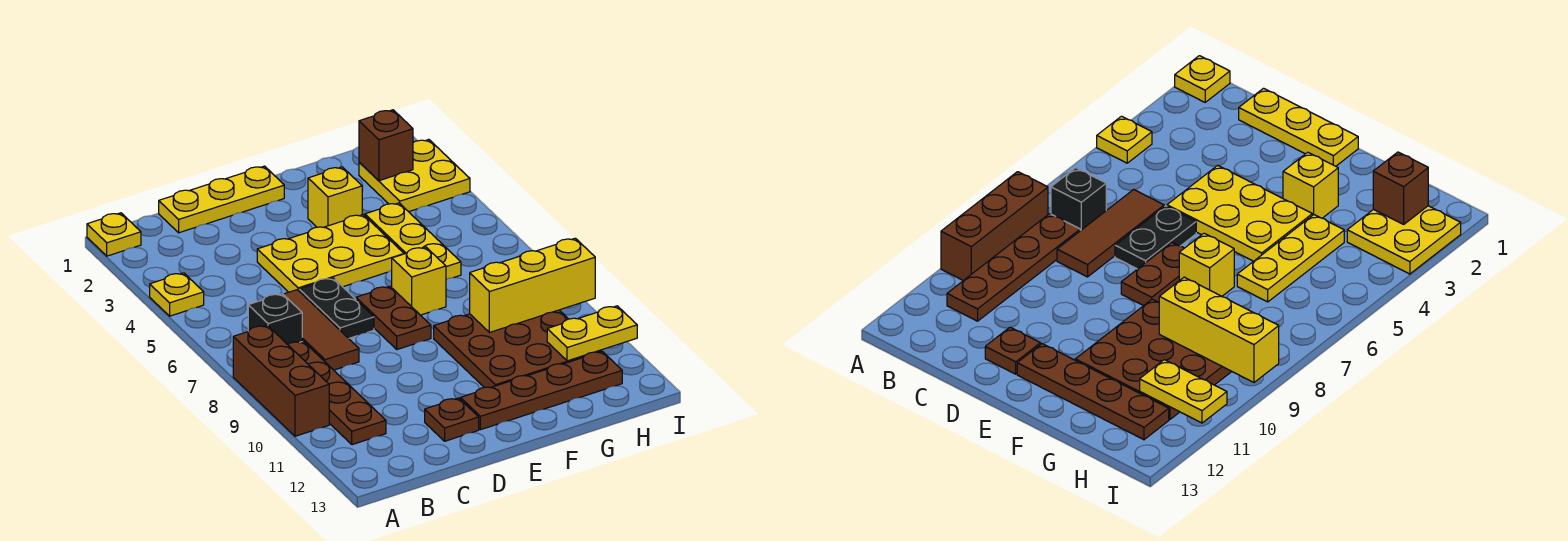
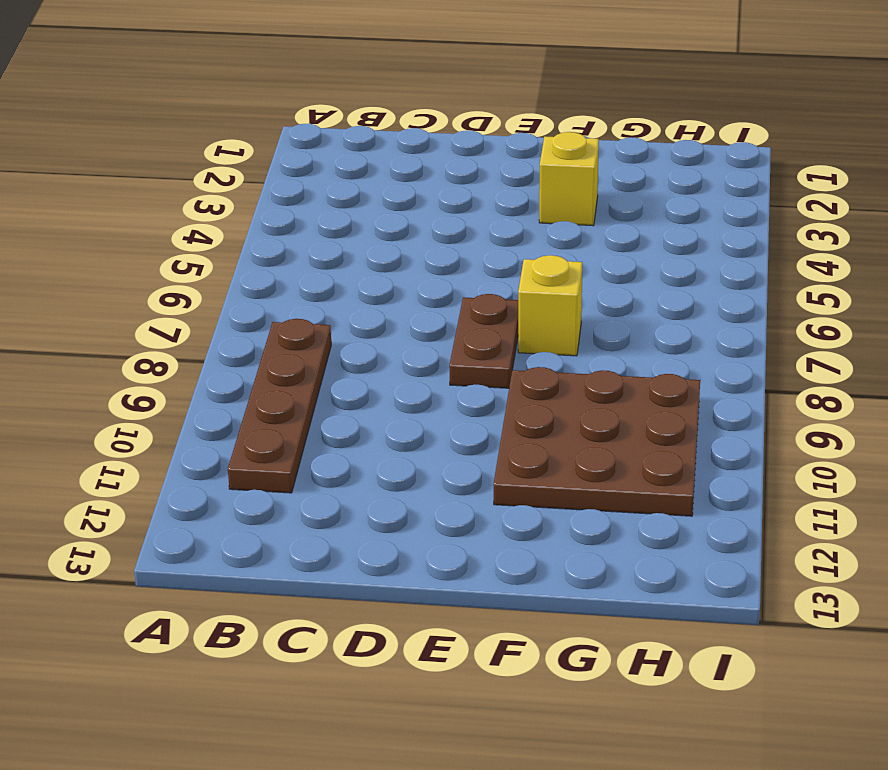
none -> yellow 1x1 plate [87,213,141,256]
none -> yellow 1x1 plate [150,273,204,316]
none -> brown 1x3 brick [233,325,329,436]

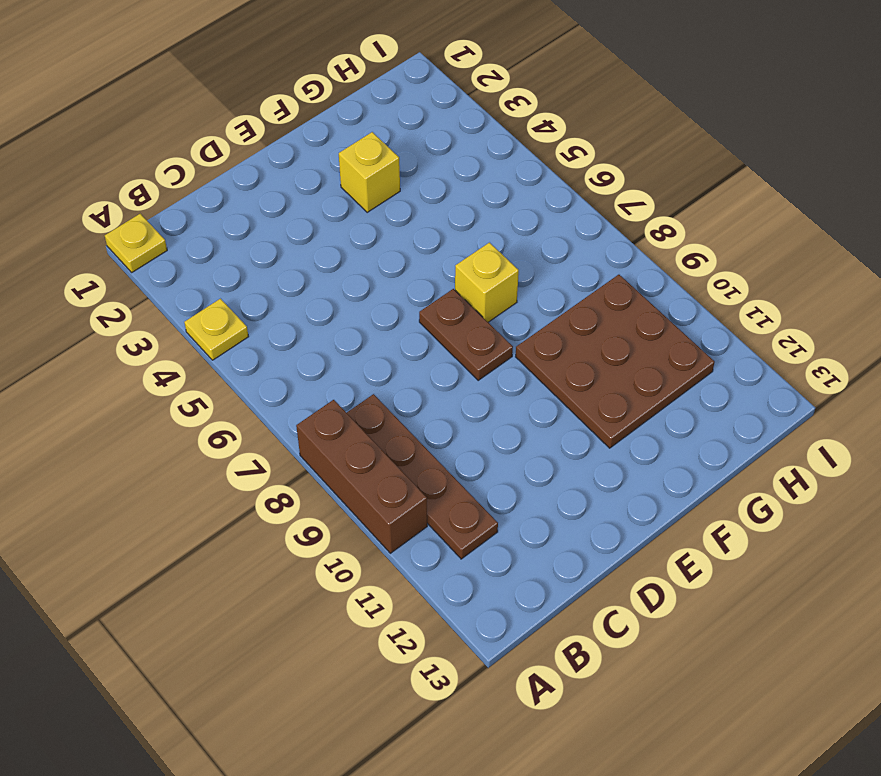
none -> black 1x1 brick [248,294,302,344]
none -> yellow 1x3 plate [159,166,284,233]
none -> brown 1x3 tile [283,290,359,370]

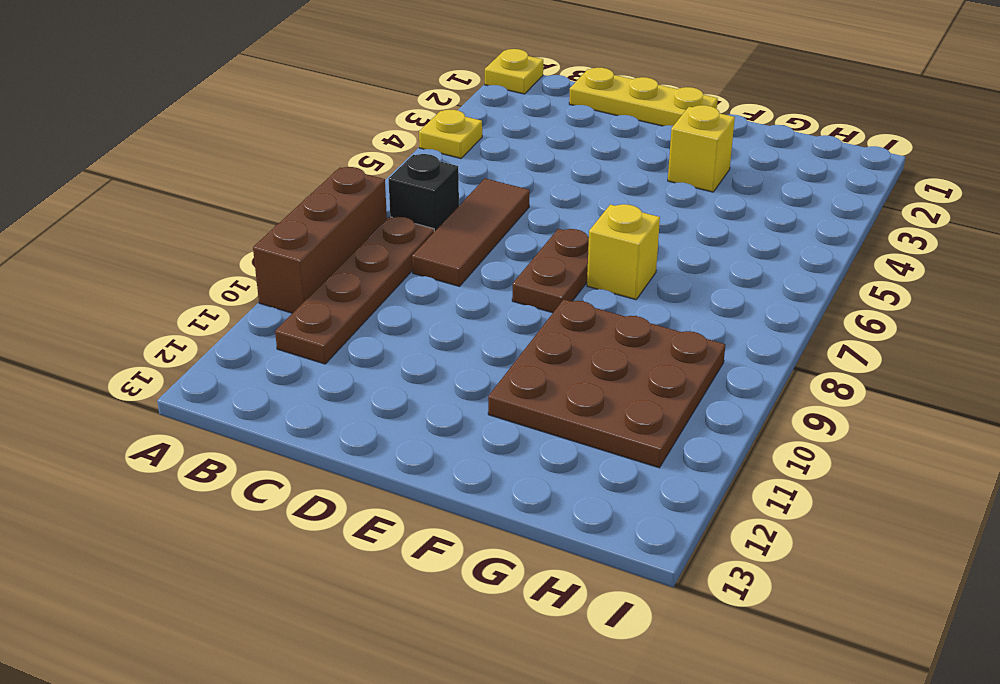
none -> yellow 2x3 plate [257,215,404,292]
none -> black 1x2 plate [299,278,374,338]
none -> brown 1x1 plate [425,398,479,441]

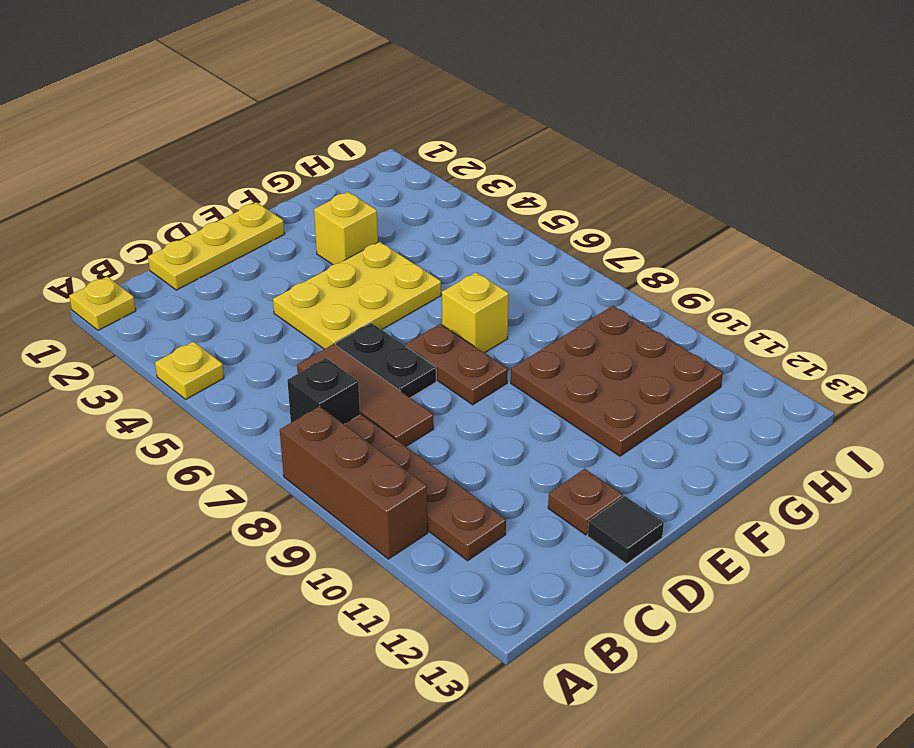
black 1x1 tile [588,496,664,564] -> none
none -> brown 1x4 plate [460,351,622,430]
none -> yellow 1x3 plate [365,203,461,279]
none -> yellow 2x2 plate [359,140,470,212]

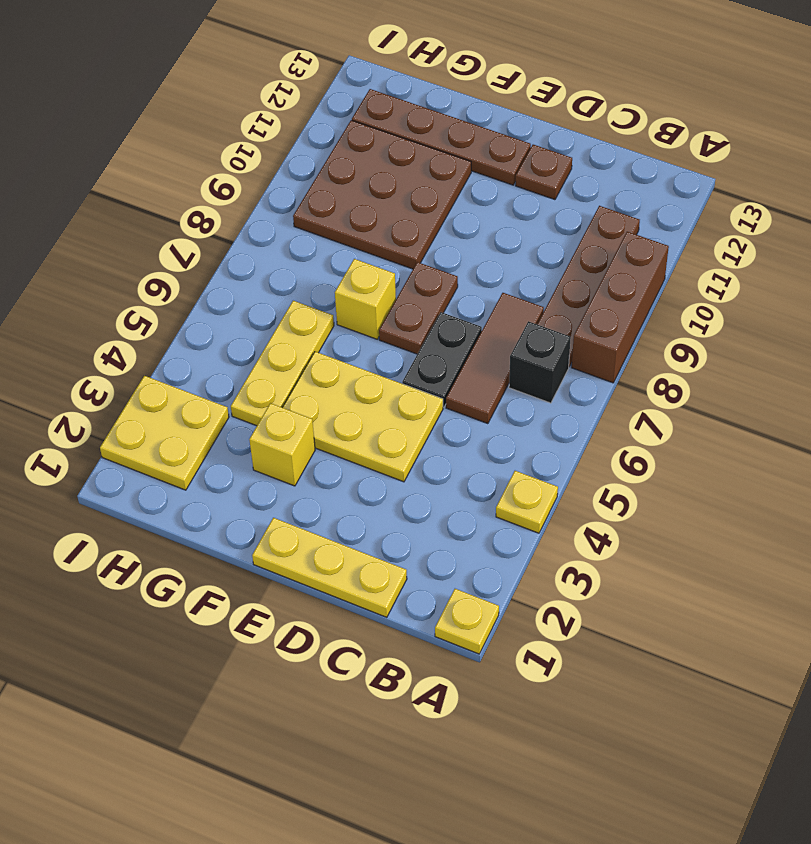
none -> yellow 1x3 brick [470,238,595,333]
none -> brown 1x1 brick [359,110,413,181]
none -> yellow 1x2 plate [547,306,637,361]

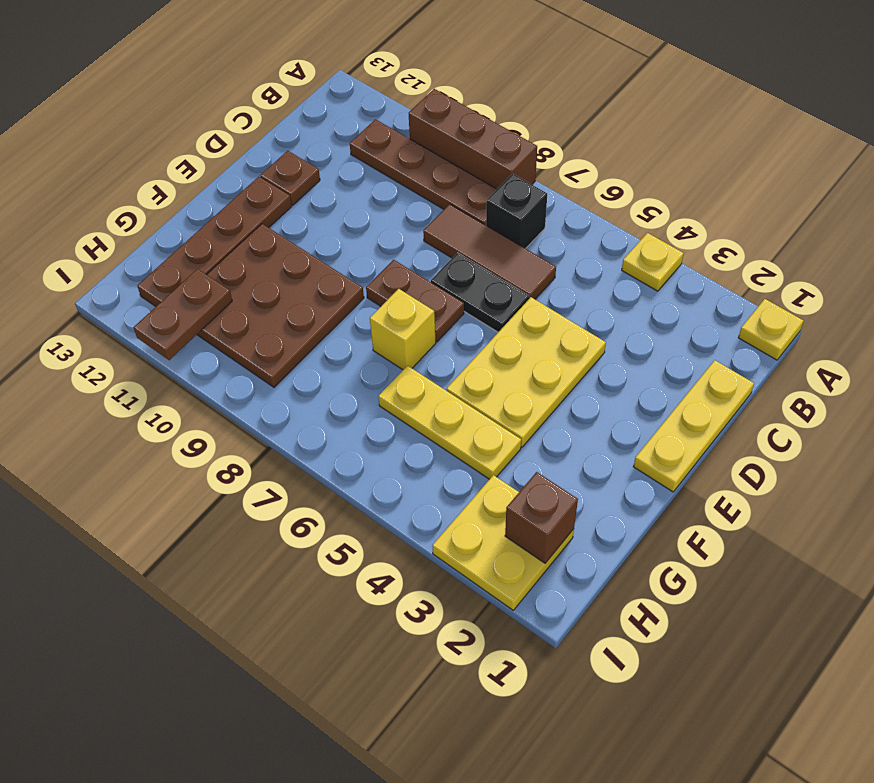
brown 1x2 plate [134,269,232,360] -> yellow 1x2 plate [547,306,637,361]
none -> yellow 1x1 brick [308,167,362,227]
none -> yellow 1x3 brick [470,238,595,333]

